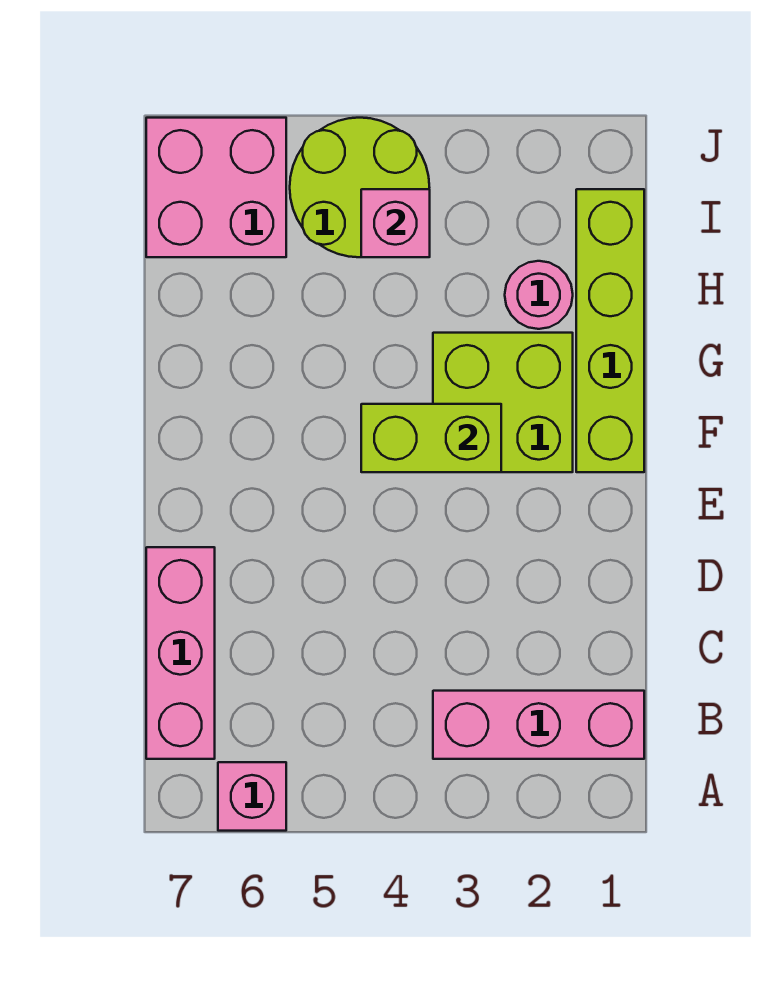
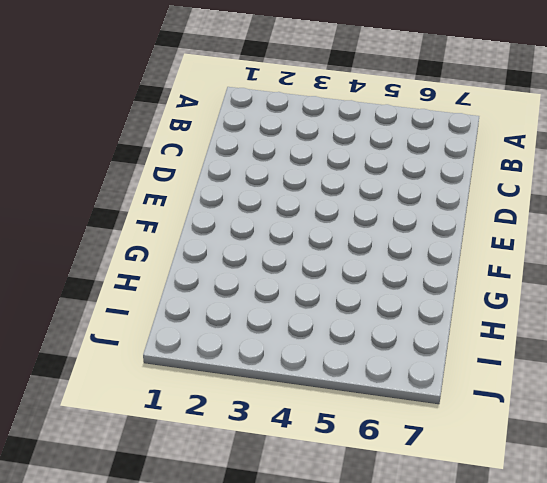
none -> pink 1x1 brick [218,762,286,831]
none -> pink 1x3 brick [433,691,644,759]

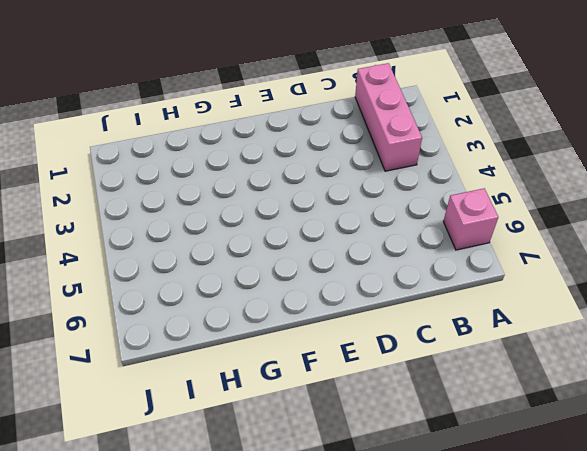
none -> pink 1x3 brick [146,547,215,759]
none -> lime 1x4 brick [576,189,644,472]

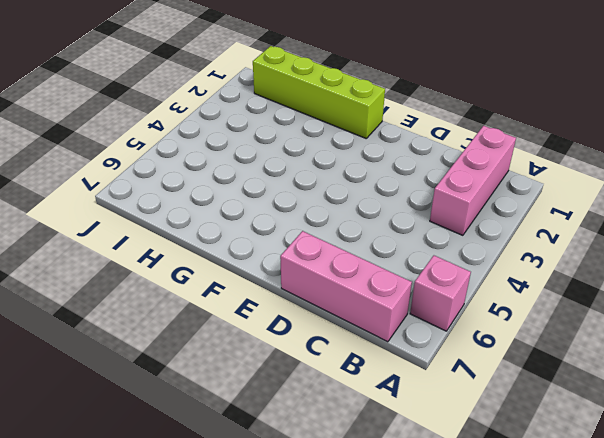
none -> lime 2x2 brick [433,333,573,472]
none -> pink 1x1 round brick [505,261,573,329]

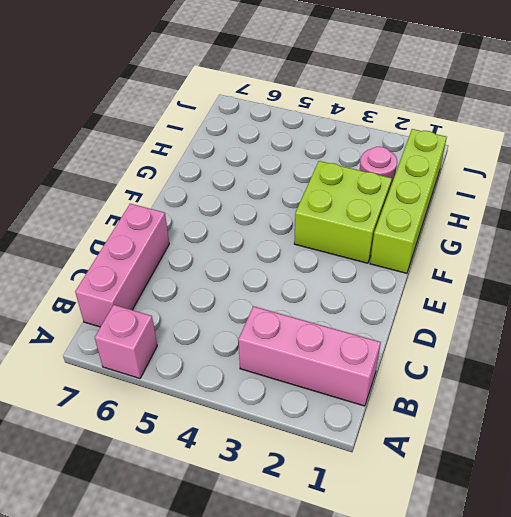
none -> lime 2x2 round brick [290,118,429,257]
none -> pink 2x2 brick [146,118,286,257]

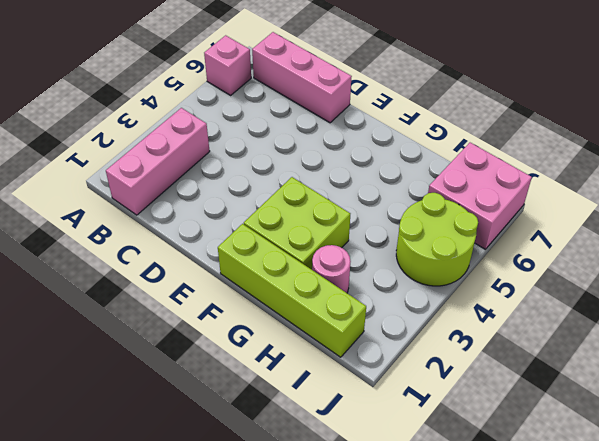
none -> lime 1x2 brick [361,404,501,472]
none -> pink 1x1 brick [361,189,430,257]

